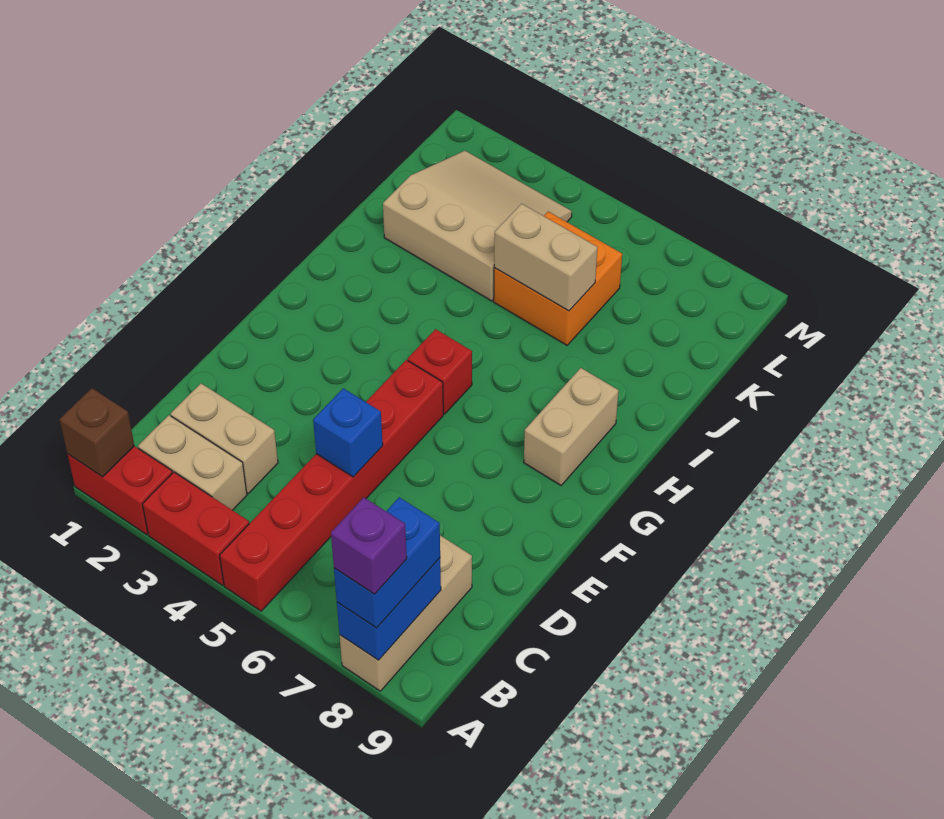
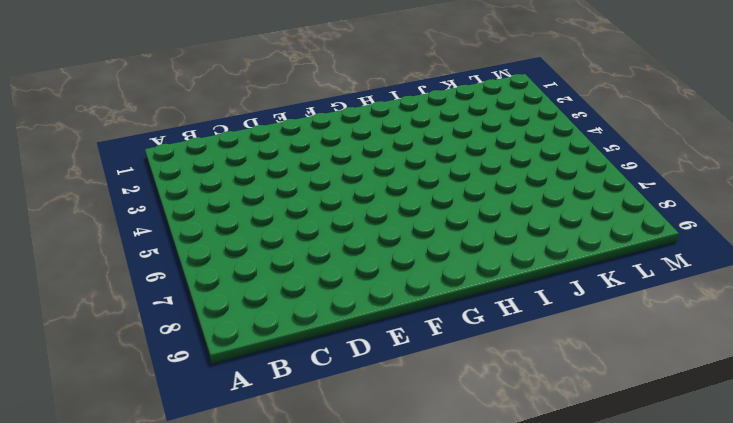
none -> red 1x2 brick [68,446,172,535]
none -> red 1x2 brick [143,472,249,585]
none -> red 1x6 brick [220,360,443,611]

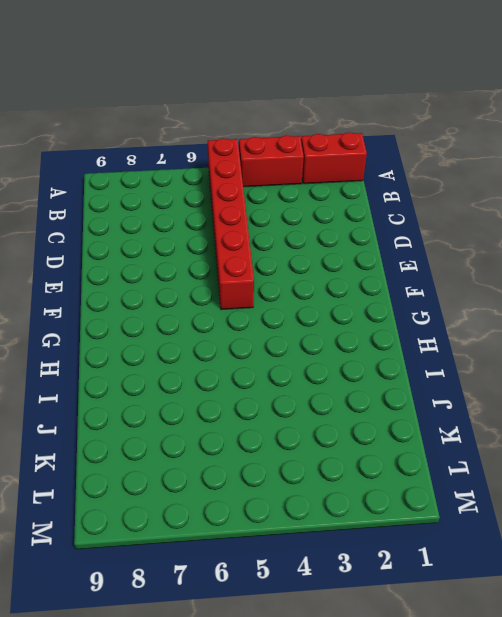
none -> tan 1x3 brick [340,535,472,691]
none -> tan 1x2 brick [138,415,247,510]
none -> tan 1x2 brick [171,384,278,493]

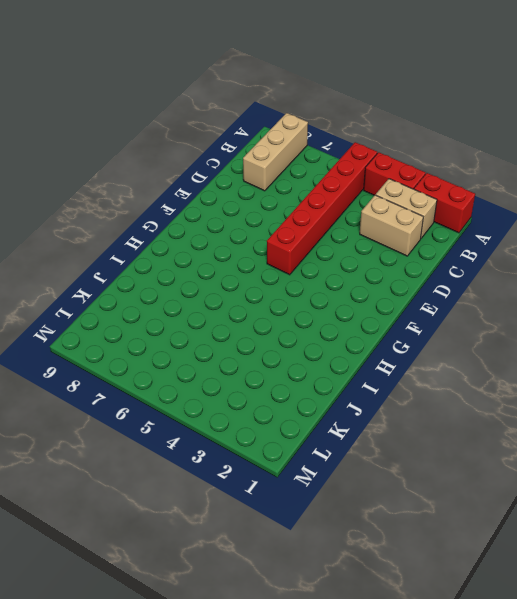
none -> red 1x1 brick [408,329,472,414]
none -> tan 1x2 brick [524,368,619,485]
none -> tan 3x3 slope [383,151,572,301]

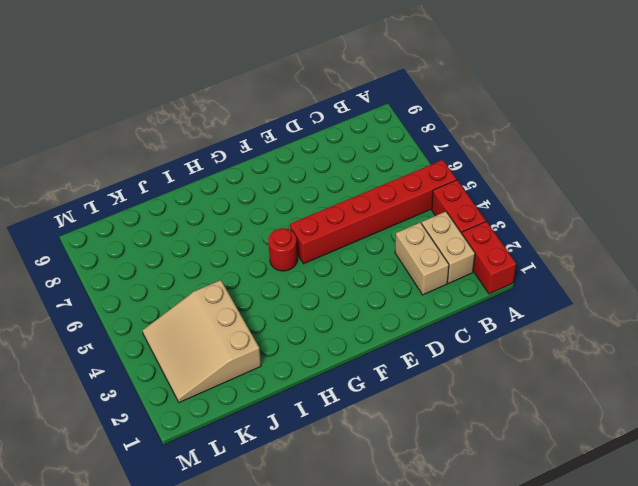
red 1x1 round brick [268,228,297,271] -> red 1x1 brick [408,329,472,414]
none -> tan 1x3 brick [340,535,472,691]
none -> tan 1x2 brick [524,368,619,485]
none -> orange 2x2 brick [494,212,622,345]

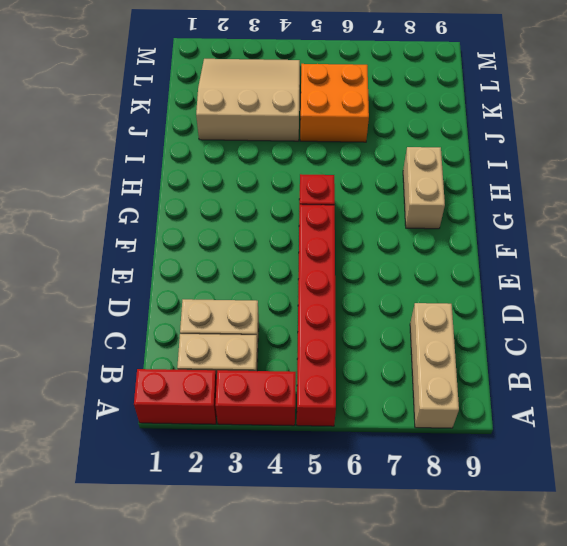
none -> brown 1x1 brick [60,388,134,477]
none -> blue 1x2 brick [337,558,441,660]
none -> blue 1x1 brick [313,388,383,477]

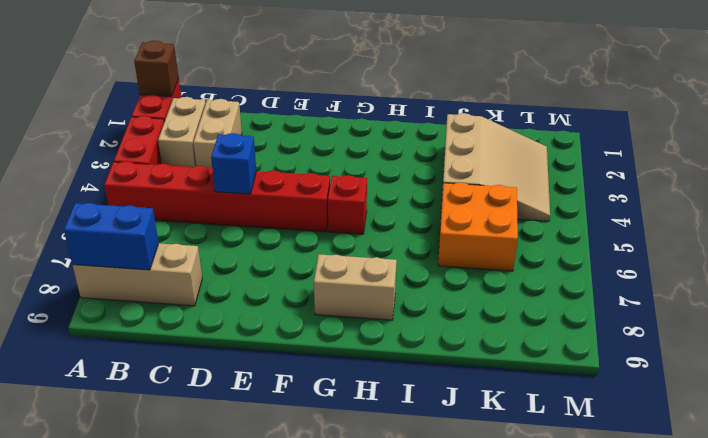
none -> tan 1x2 brick [494,204,598,311]
none -> blue 1x2 brick [334,497,440,628]
none -> purple 1x1 brick [331,497,407,594]

